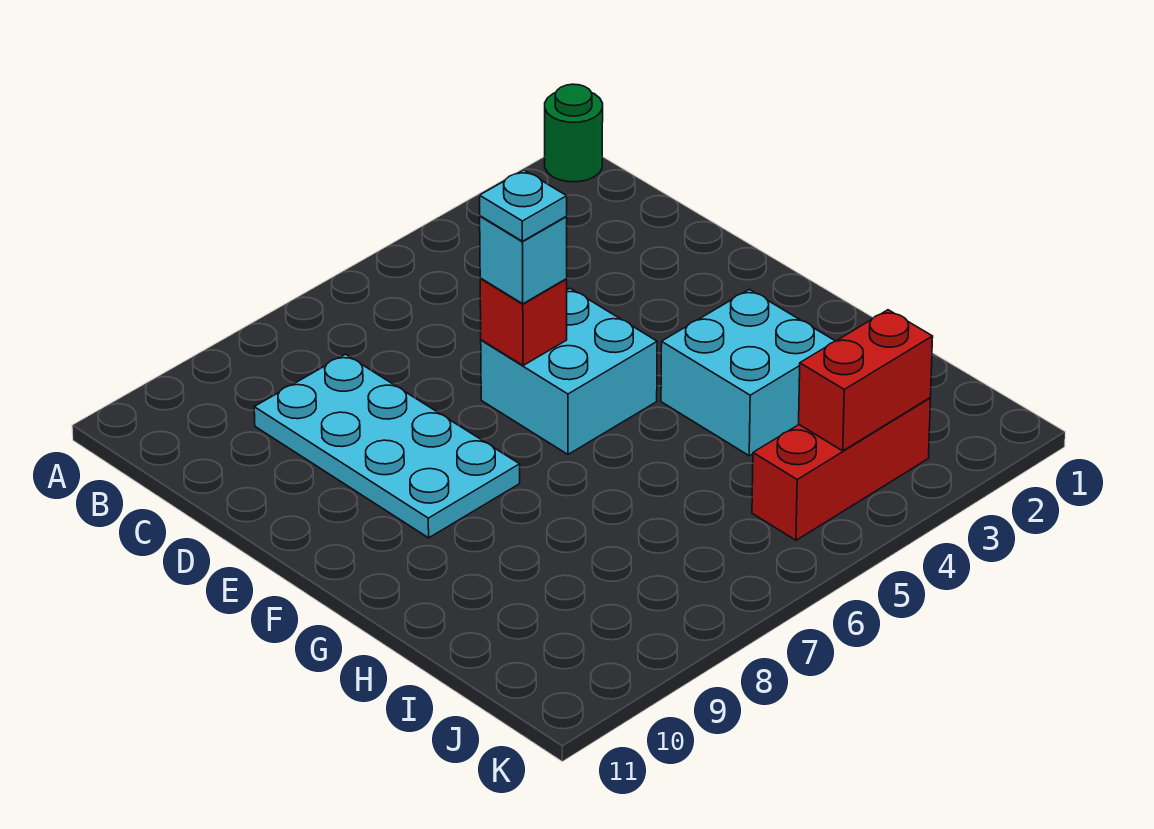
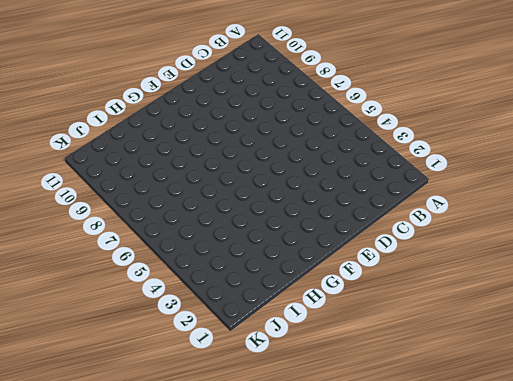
none -> green 1x1 round brick [545,84,603,182]
none -> cyan 2x4 plate [254,354,520,538]

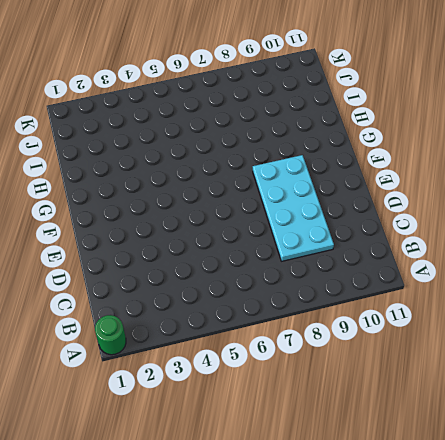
none -> cyan 2x2 brick [481,288,657,454]
none -> cyan 2x2 brick [661,289,835,456]

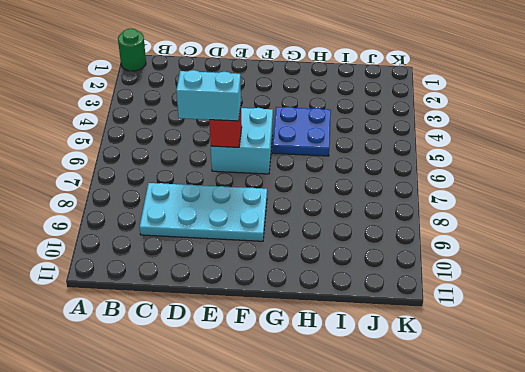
cyan 1x2 brick [176,70,241,121] -> cyan 1x1 brick [480,216,567,304]
blue 2x2 plate [272,107,331,156] -> cyan 2x2 brick [661,289,835,456]
none -> red 1x3 brick [752,398,931,540]
none -> red 1x2 brick [799,310,933,451]

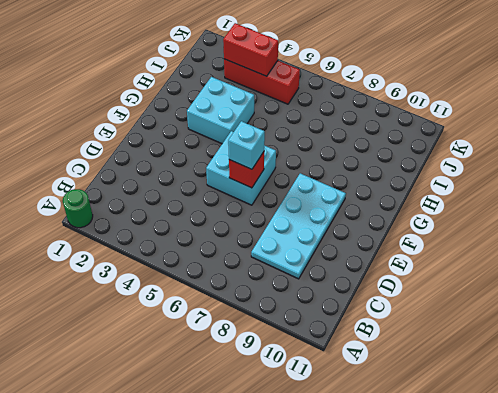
none -> cyan 1x1 plate [480,170,567,241]

